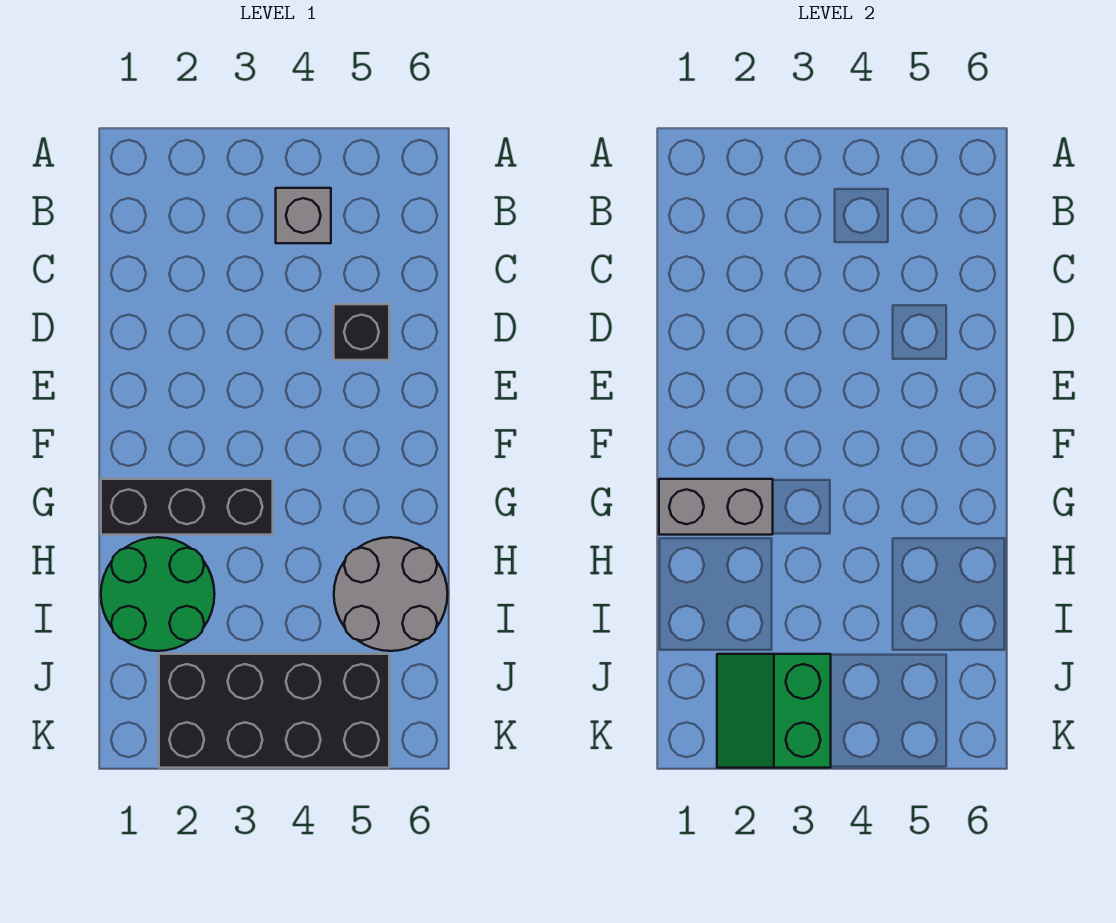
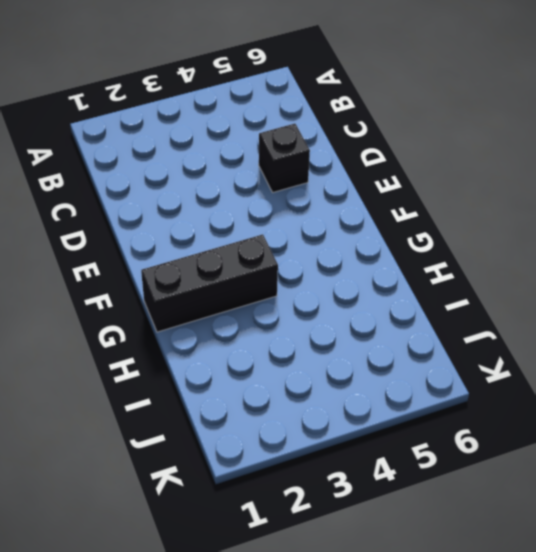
none -> grey 1x1 brick [276,188,331,243]
none -> green 2x2 round brick [101,537,215,651]

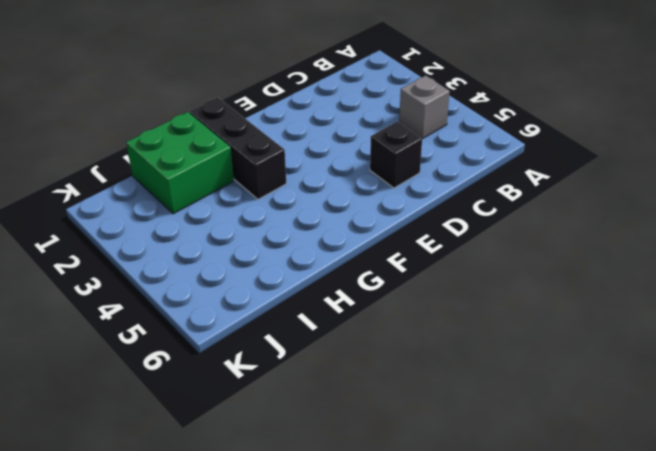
green 2x2 brick [126,112,234,214] -> green 2x2 round brick [101,537,215,651]
none -> grey 2x2 round brick [334,537,447,651]
none -> black 2x4 brick [159,654,389,768]

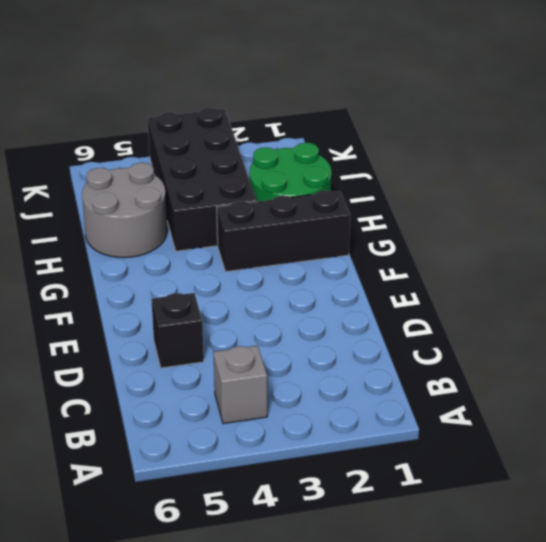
black 2x4 brick [148,107,257,251] -> black 2x4 brick turned to [159,654,389,768]
none -> grey 1x2 brick [659,479,773,535]
none -> green 2x2 slope [717,654,831,768]

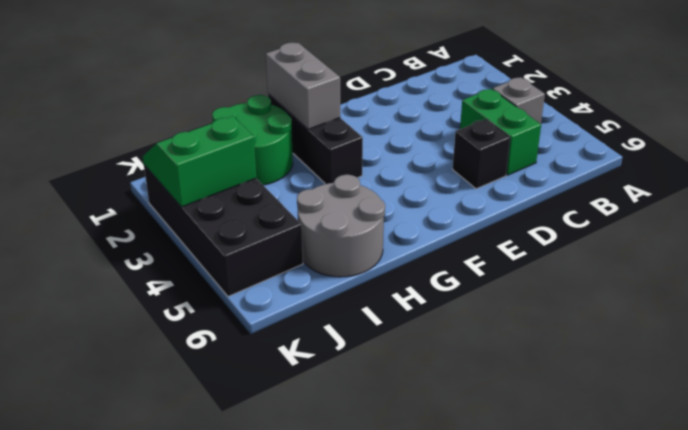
green 1x2 brick [460,89,541,175] -> none

